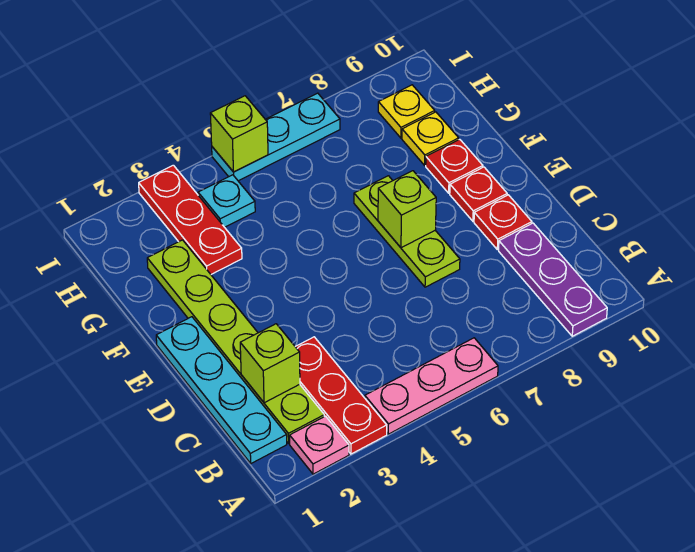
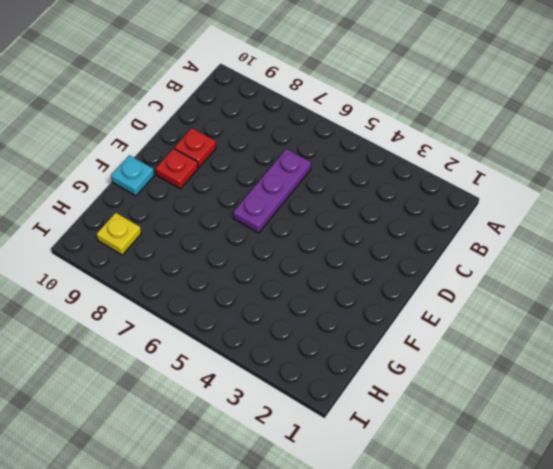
purple 1x3 plate [233,149,311,233] -> purple 1x3 plate moved to [499,223,607,336]
cyan 1x1 plate [111,155,154,196] -> cyan 1x1 plate moved to [198,175,255,227]
none -> pink 1x1 plate [290,416,349,474]
none -> red 1x3 plate [295,337,387,454]
none -> pink 1x3 plate [365,338,498,434]

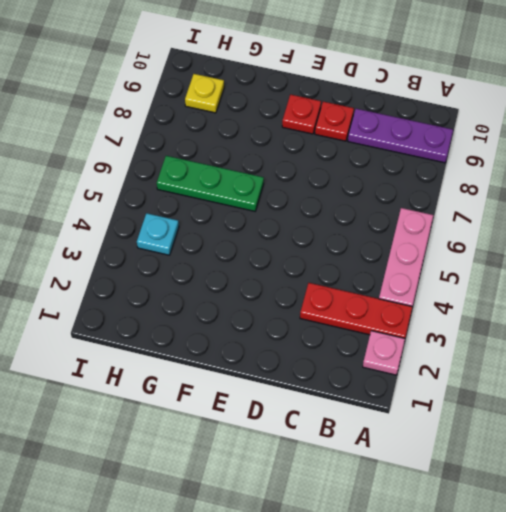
green 1x3 plate [157,156,264,211] -> none
none -> cyan 1x4 plate [156,317,287,463]
none -> lime 1x6 plate [147,240,324,443]
none -> lime 1x3 plate [354,176,460,287]

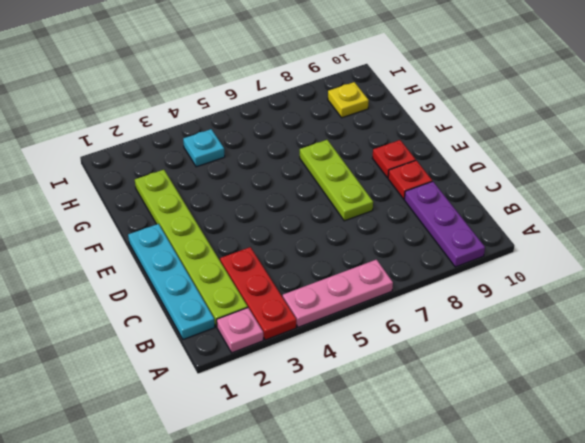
none -> red 1x1 plate [426,139,483,193]
none -> red 1x3 plate [139,165,242,274]
none -> yellow 1x1 plate [402,112,459,165]

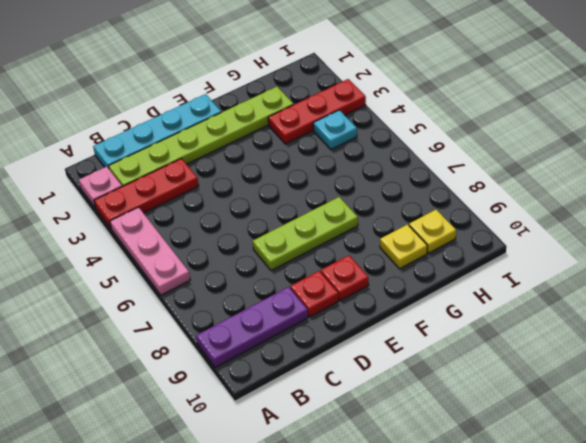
none -> red 1x1 plate [426,139,483,193]
none -> cyan 1x3 plate [212,93,340,181]
none -> lime 1x1 brick [240,324,300,403]

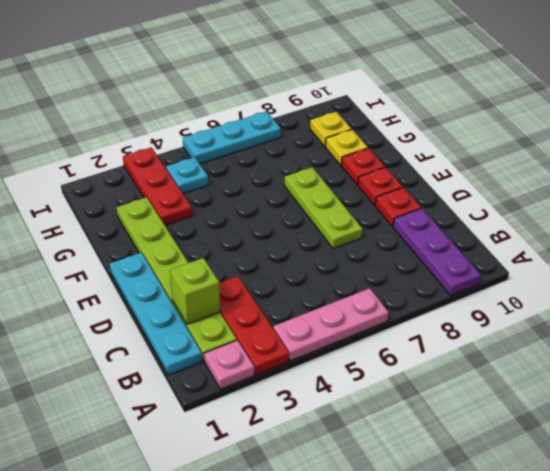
none -> lime 1x1 brick [378,171,436,248]
none -> lime 1x1 brick [210,96,268,172]

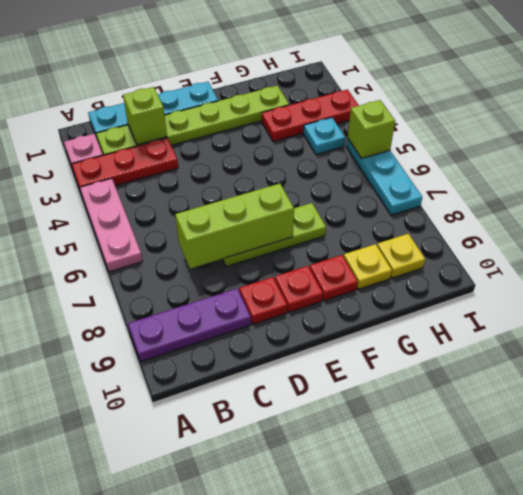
lime 1x3 brick [175,184,294,269] -> lime 1x1 brick [378,171,436,248]

